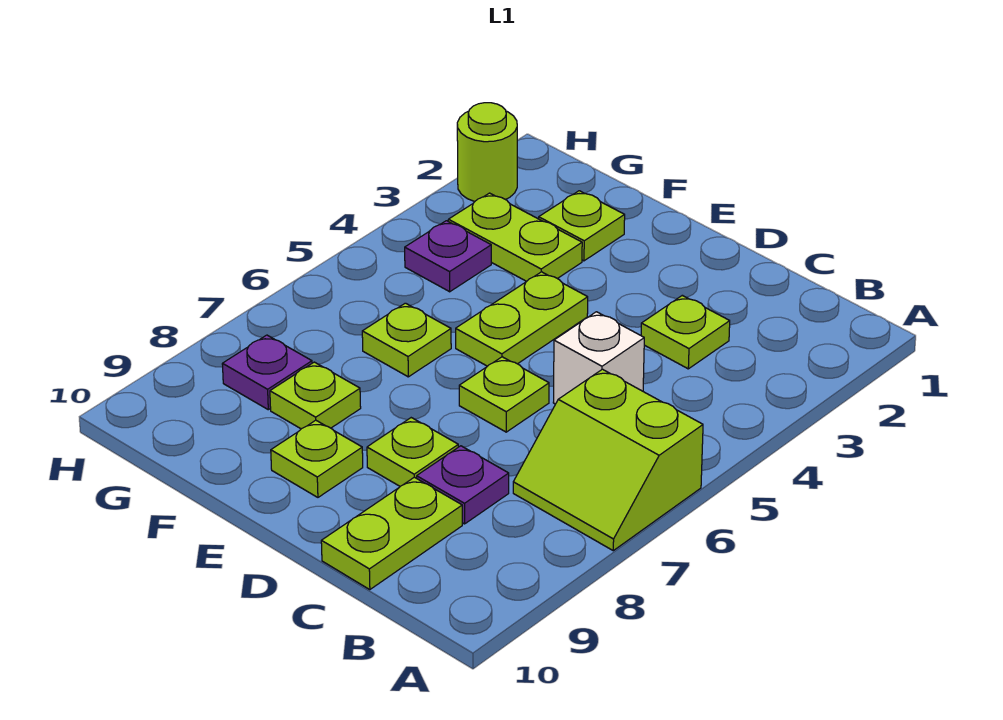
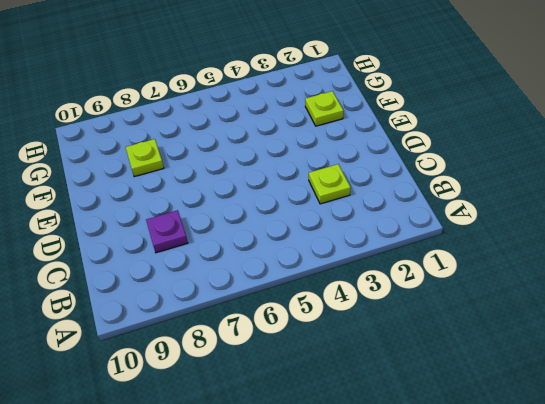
none -> lime 2x2 slope [513,369,703,551]
none -> white 1x1 brick [553,312,644,404]
none -> lime 1x2 plate [321,477,462,590]

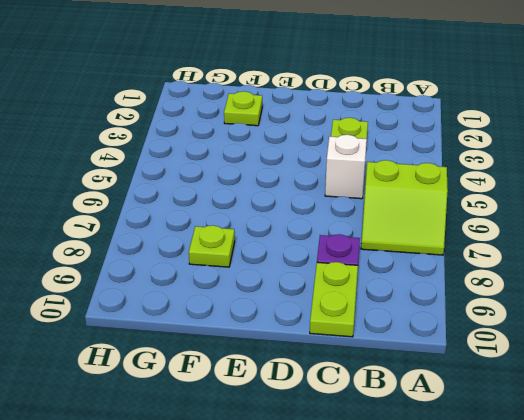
none -> lime 1x1 plate [459,357,549,432]
none -> lime 1x1 plate [367,418,458,486]
none -> lime 1x2 plate [456,272,588,366]

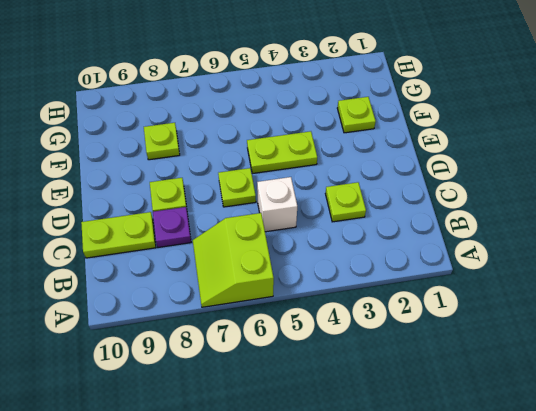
none -> lime 1x1 plate [271,420,363,497]
none -> lime 1x2 plate [448,193,582,281]
none -> lime 1x1 plate [362,303,451,377]

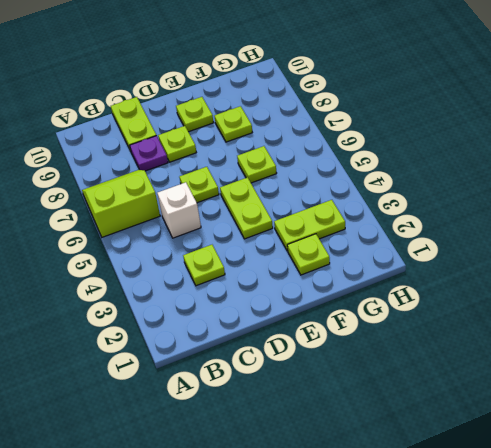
none -> purple 1x1 plate [405,221,491,292]
none -> purple 1x1 plate [222,335,312,410]
none -> lime 1x1 round brick [457,103,517,201]

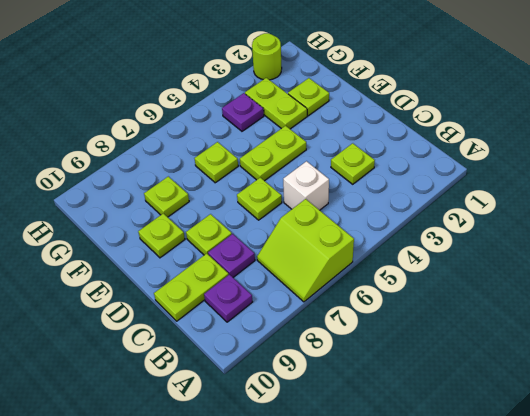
purple 1x1 plate [204,275,252,322] -> purple 1x1 plate moved to [222,335,312,410]

